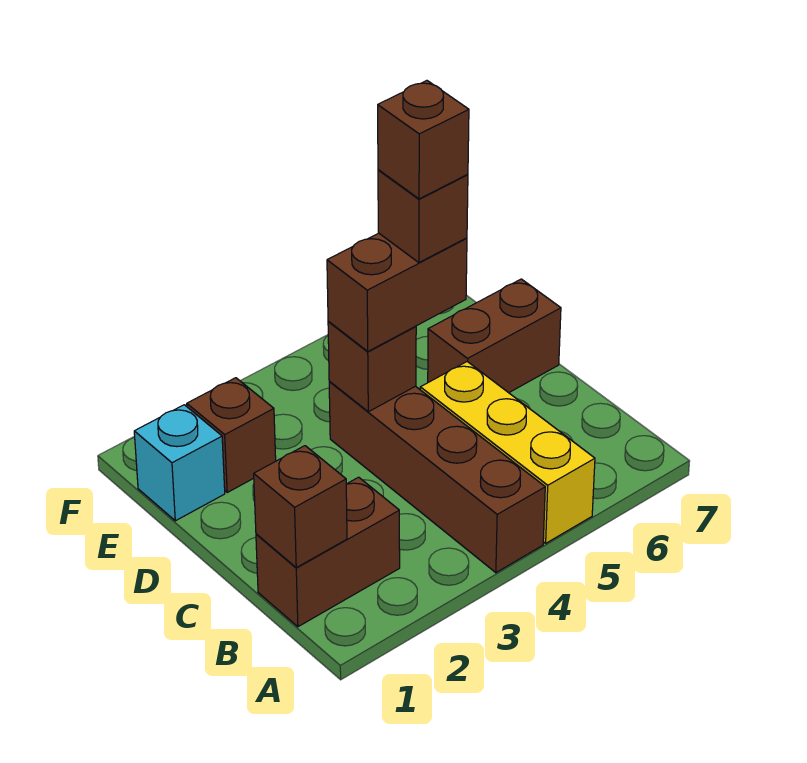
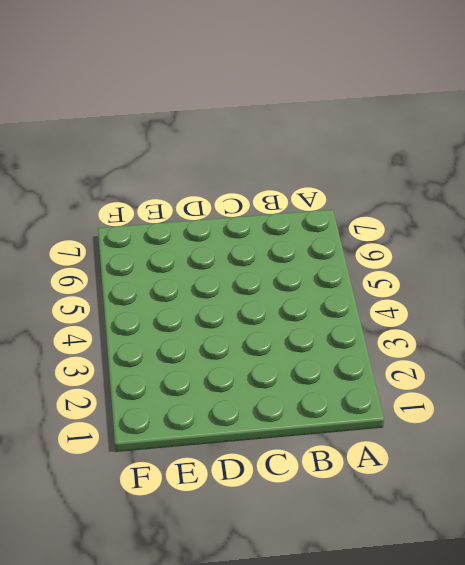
none -> brown 1x4 brick [329,381,545,573]
none -> yellow 1x3 brick [420,362,595,543]

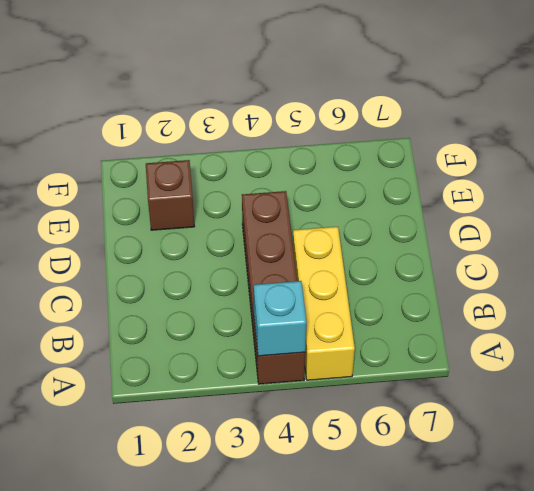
cyan 1x1 brick [254,281,307,356] -> cyan 1x1 brick moved to [134,405,225,521]
none -> brown 1x2 brick [256,477,400,627]
none -> brown 1x2 brick [428,279,561,393]

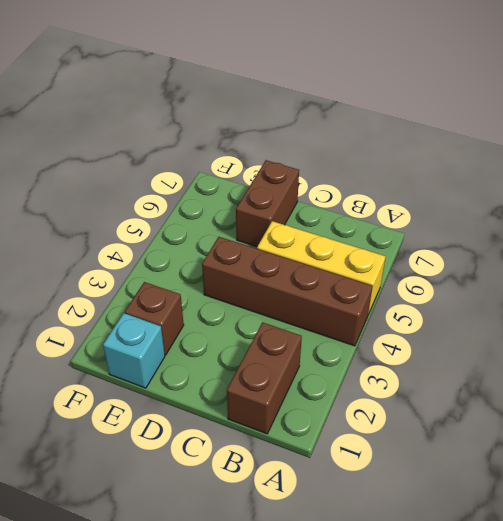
none -> brown 1x1 brick [254,446,347,568]
none -> brown 1x1 brick [328,321,416,412]

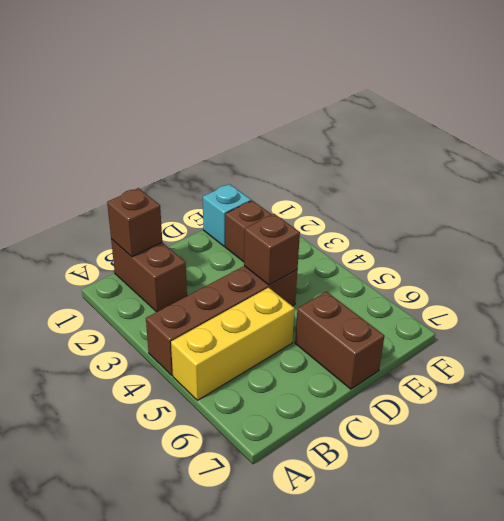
none -> brown 1x2 brick [327,233,467,351]
none -> brown 1x1 brick [378,170,468,263]

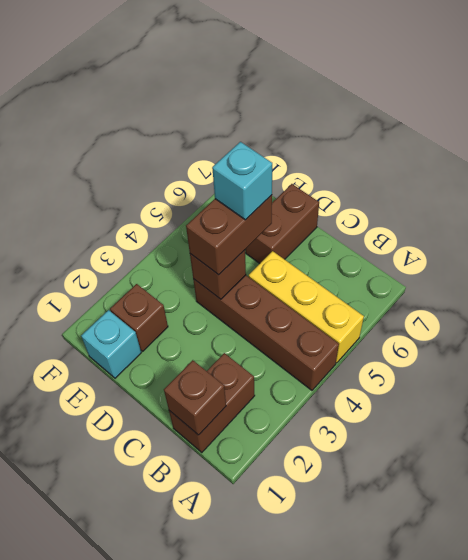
cyan 1x1 brick [212,142,272,220] -> brown 1x1 brick [378,170,468,263]
none -> brown 1x1 brick [378,81,469,199]

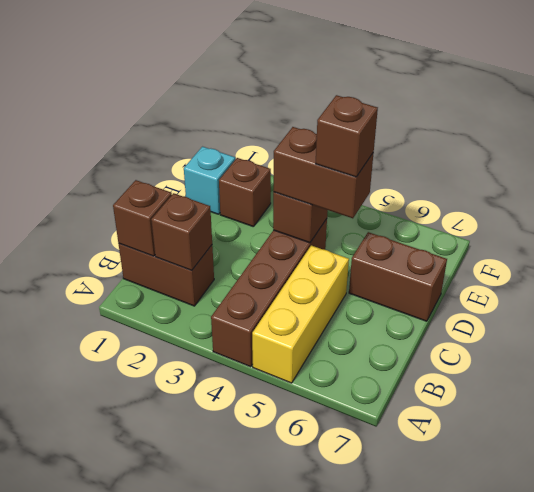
brown 1x1 brick [151,193,212,270] -> brown 1x1 brick moved to [378,81,469,199]

